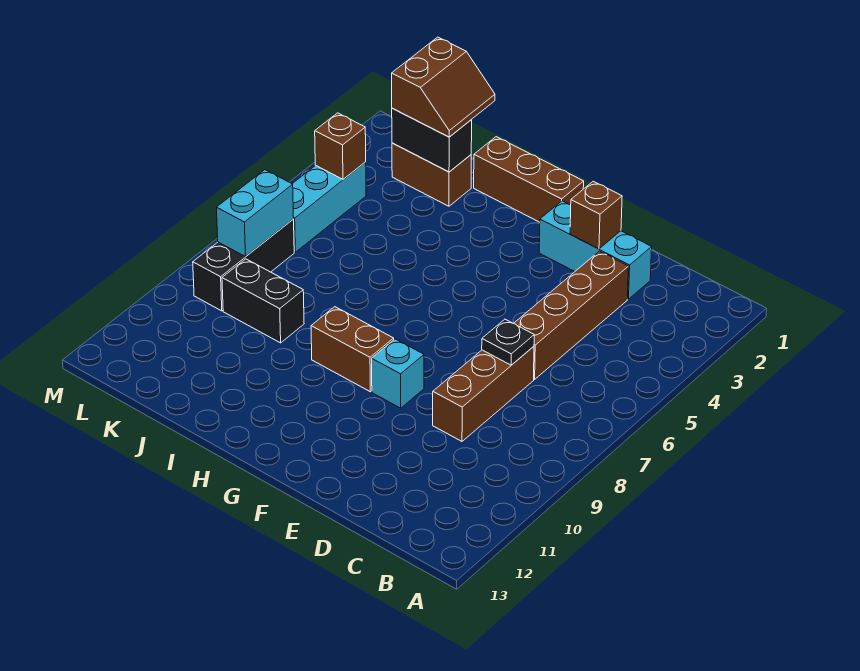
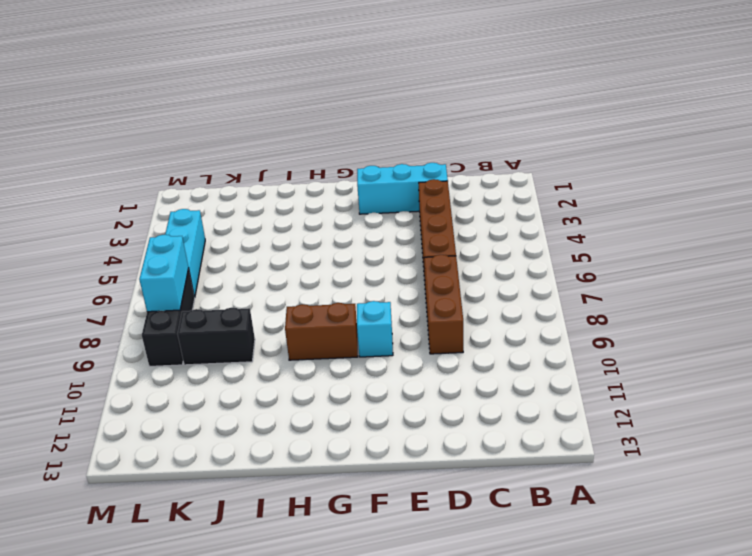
none -> brown 1x3 brick [474,137,584,222]
none -> brown 1x2 brick [392,143,471,206]
none -> black 1x1 plate [482,319,534,365]

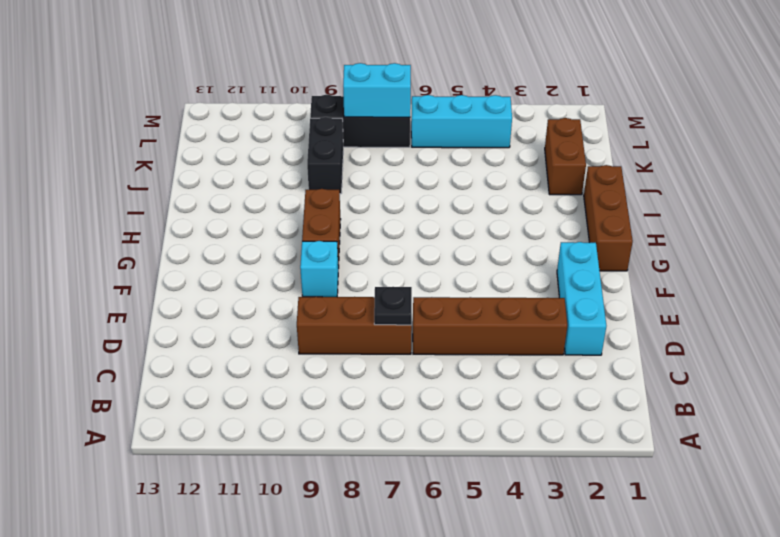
none -> brown 1x1 brick [570,181,622,249]
none -> black 1x2 brick [392,108,472,172]
none -> brown 1x1 brick [315,113,366,179]

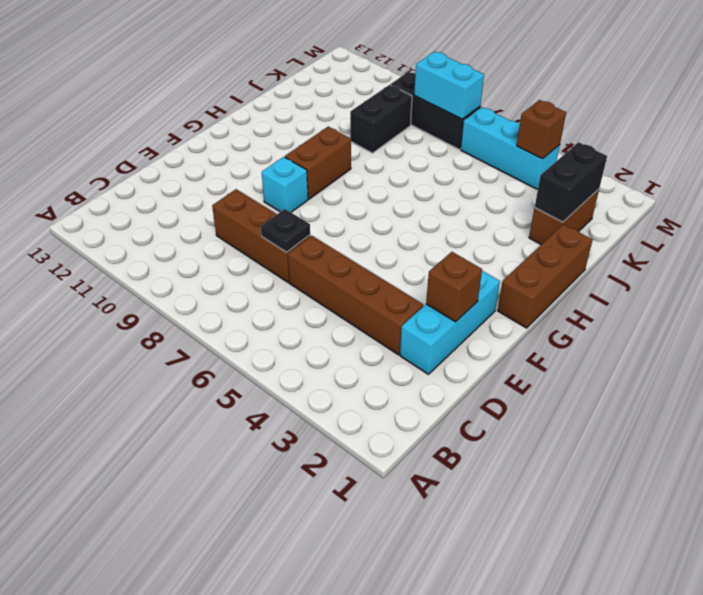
none -> brown 2x2 slope [392,37,495,137]

